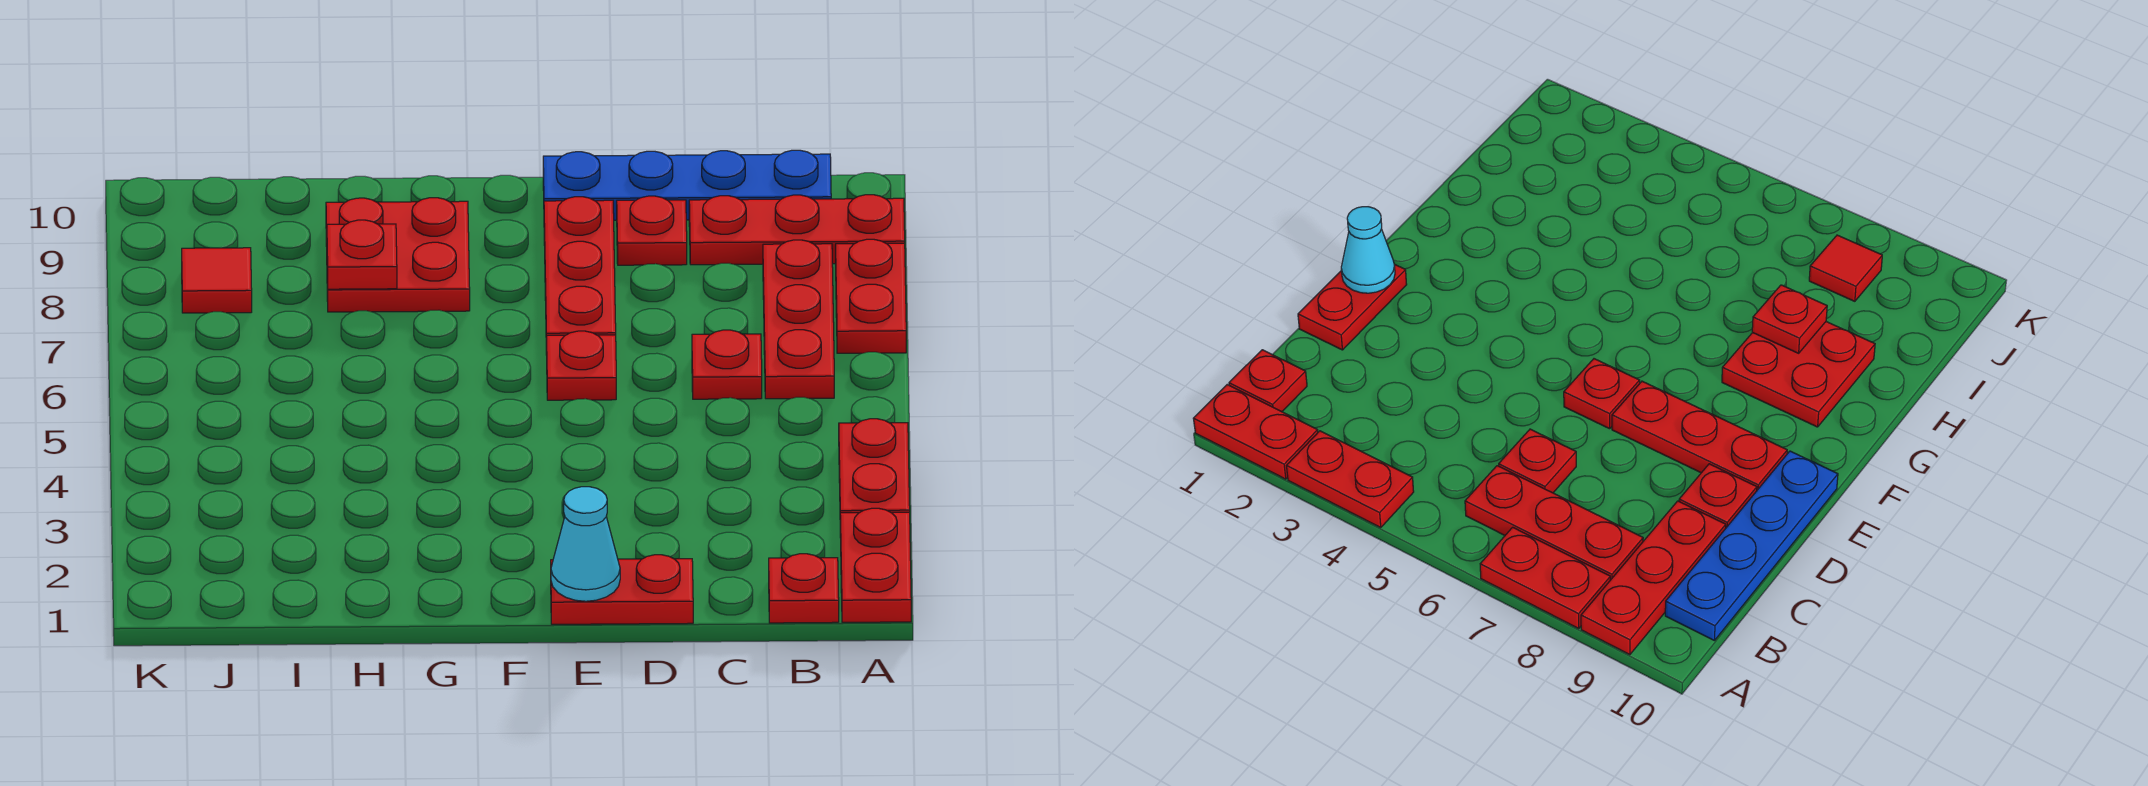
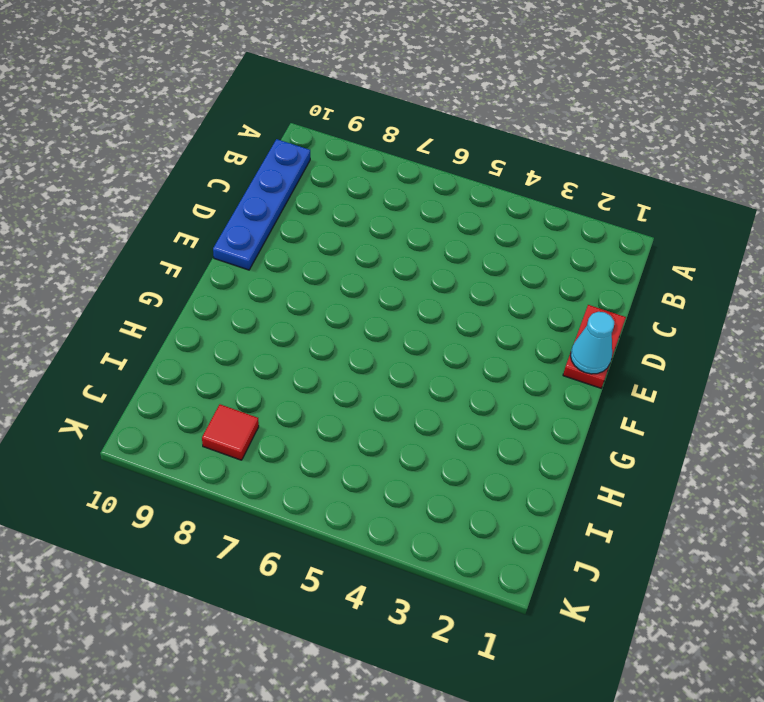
none -> red 1x2 plate [840,508,911,622]
none -> red 1x2 plate [839,419,910,513]
none -> red 1x2 plate [836,239,906,353]

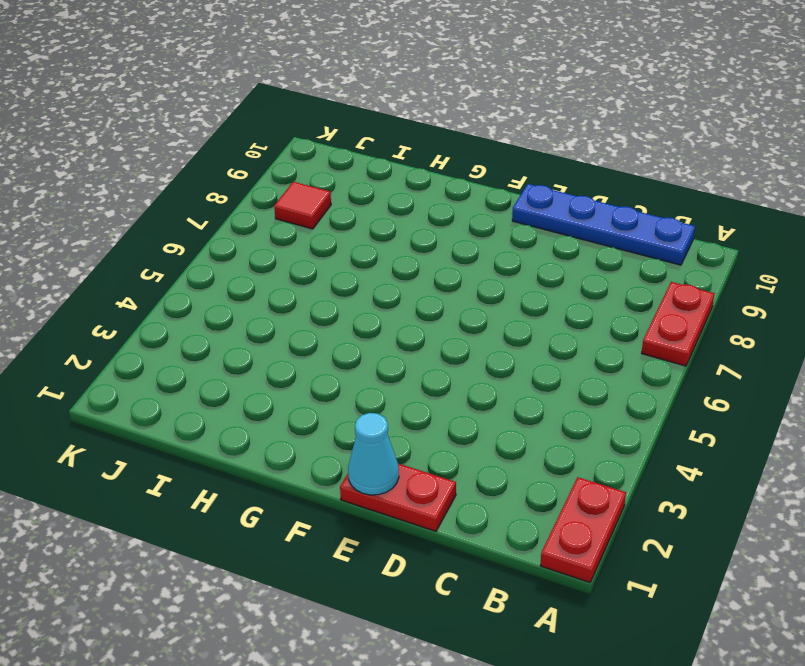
none -> red 1x2 plate [839,419,910,513]
none -> red 1x3 plate [689,195,905,265]
none -> red 1x1 plate [769,554,839,623]

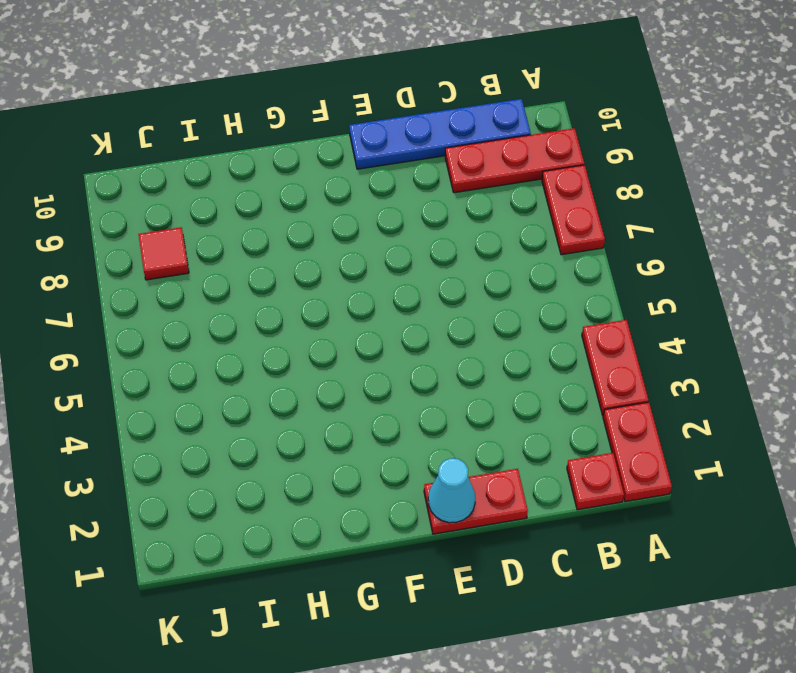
none -> red 1x3 plate [763,240,834,399]
none -> red 1x1 plate [692,330,762,399]
none -> red 1x1 plate [617,196,687,265]

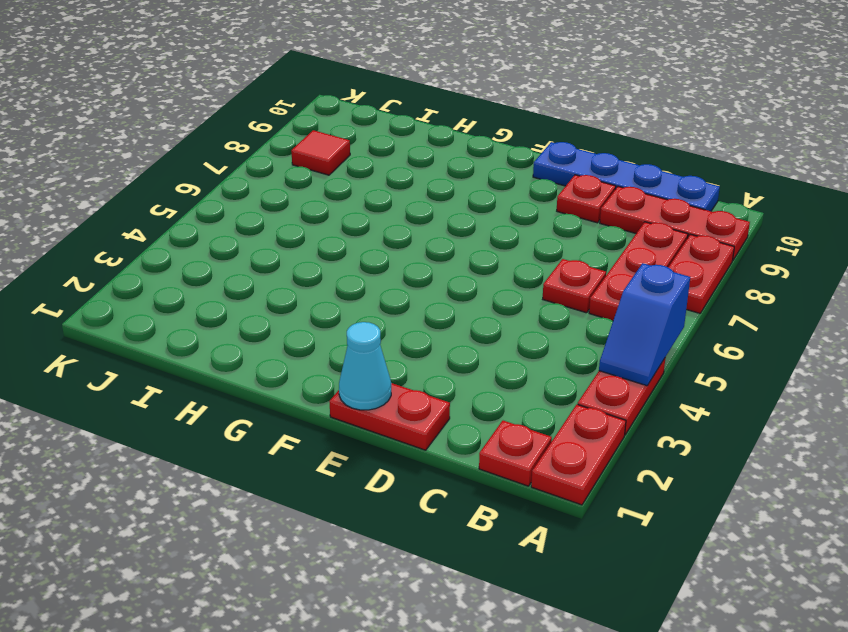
blue 1x2 slope [599,263,690,386] -> none
none -> red 1x1 plate [547,331,616,400]
none -> red 1x3 plate [544,197,616,355]
none -> red 2x2 plate [326,198,470,312]

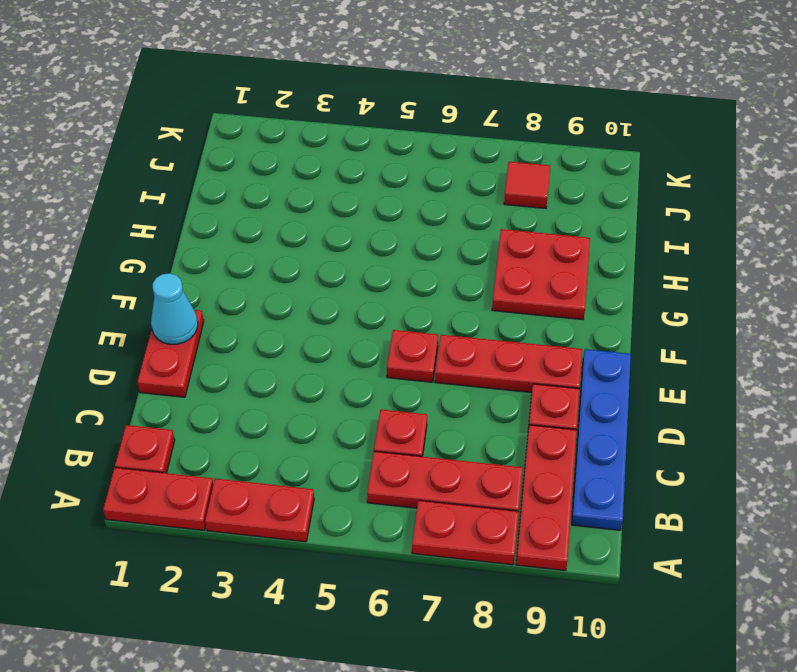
none -> red 1x1 plate [327,220,397,289]

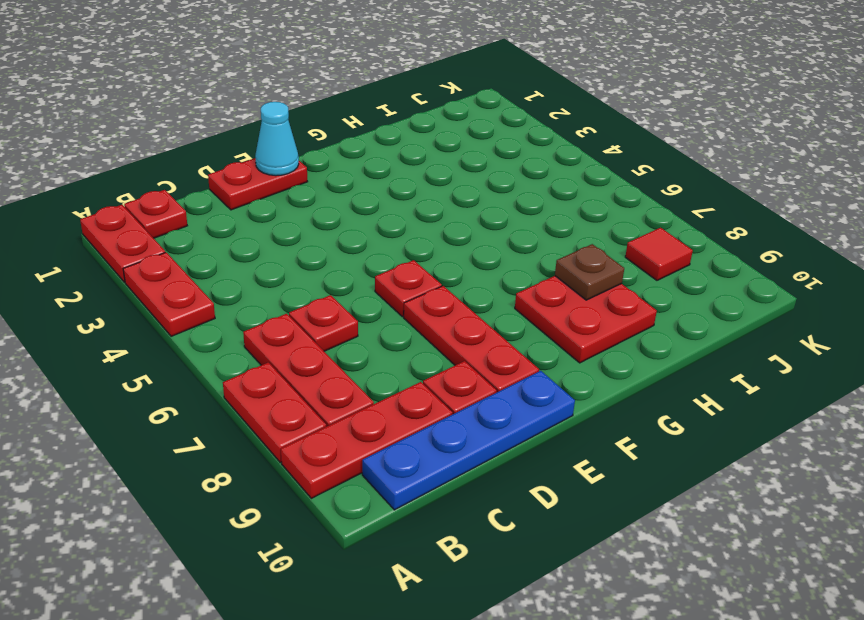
brown 1x1 plate [555,244,624,300] -> red 1x1 plate [327,220,397,289]

